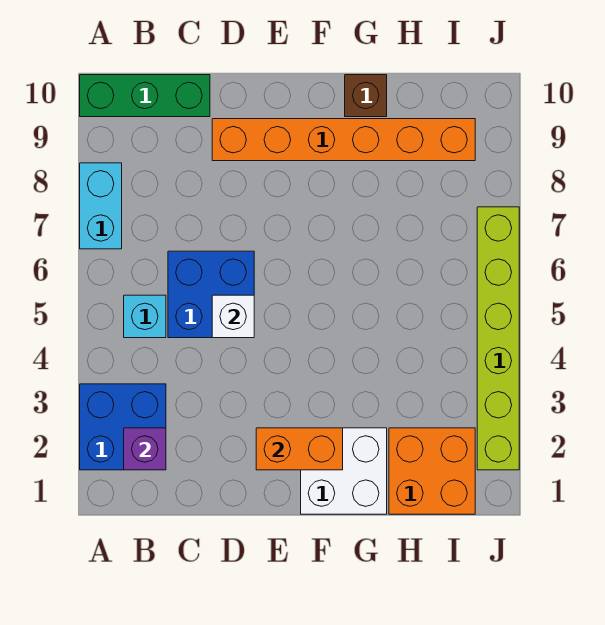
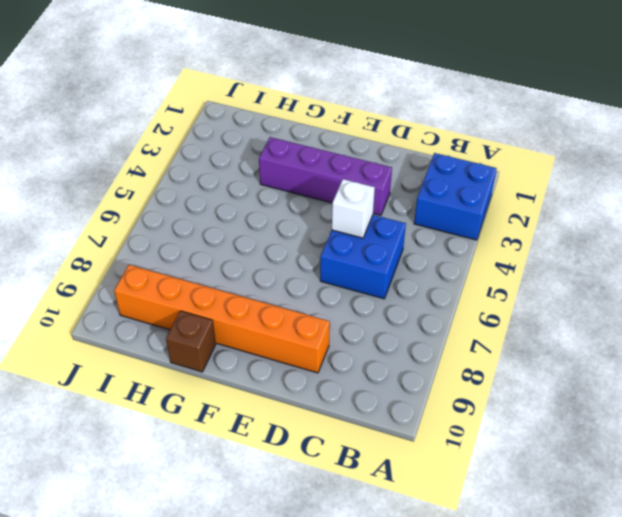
purple 1x4 brick [259,137,392,215] -> none
none -> cyan 1x2 brick [80,163,122,249]
none -> green 1x3 brick [80,75,210,117]
none -> cyan 1x1 brick [124,295,166,338]

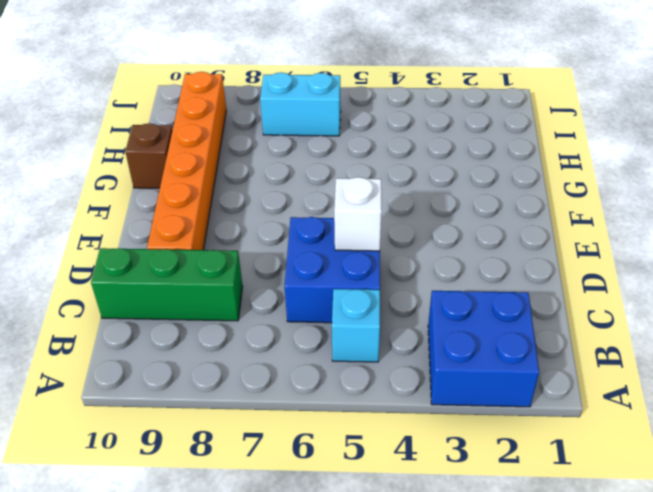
green 1x3 brick [91,248,243,321] -> green 1x3 brick turned to [80,75,210,117]
cyan 1x2 brick [260,72,341,136] -> cyan 1x2 brick moved to [80,163,122,249]
none -> white 2x2 brick [301,428,387,514]
none -> orange 2x2 brick [389,428,475,514]
none -> lime 1x6 brick [477,207,519,470]

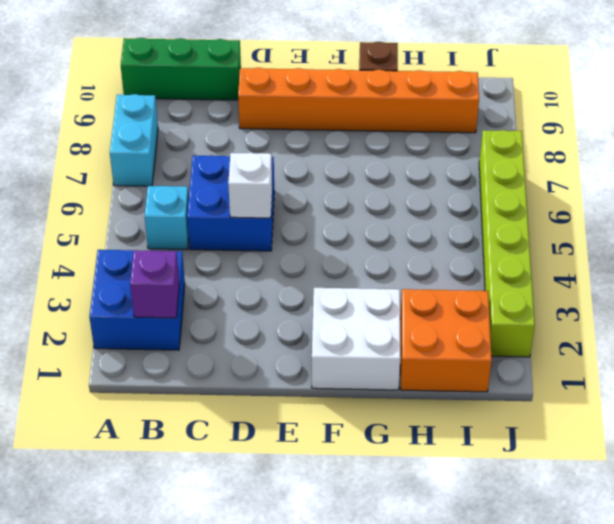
none -> orange 1x2 brick [256,428,343,470]

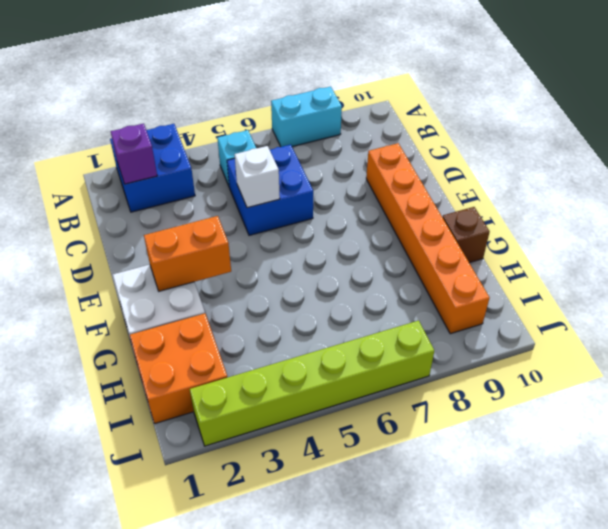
orange 1x2 brick [144,216,231,291] -> orange 1x2 brick turned to [256,428,343,470]
none -> green 1x3 brick [80,75,210,117]

